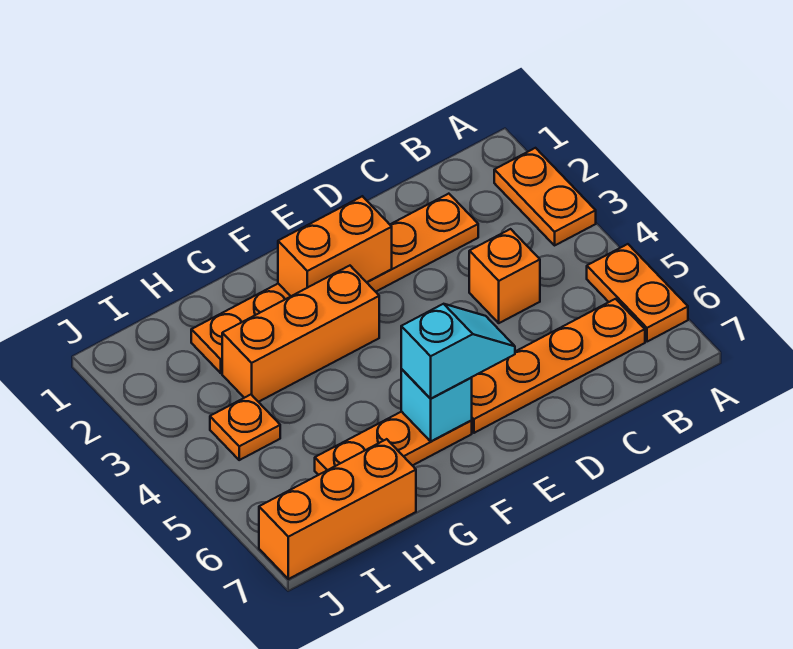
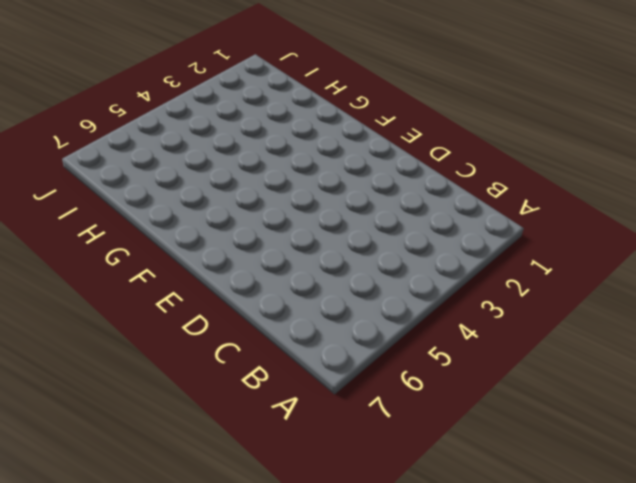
none -> orange 1x2 plate [494,148,596,245]
none -> orange 1x2 plate [587,244,688,342]
none -> orange 1x4 plate [472,299,645,433]

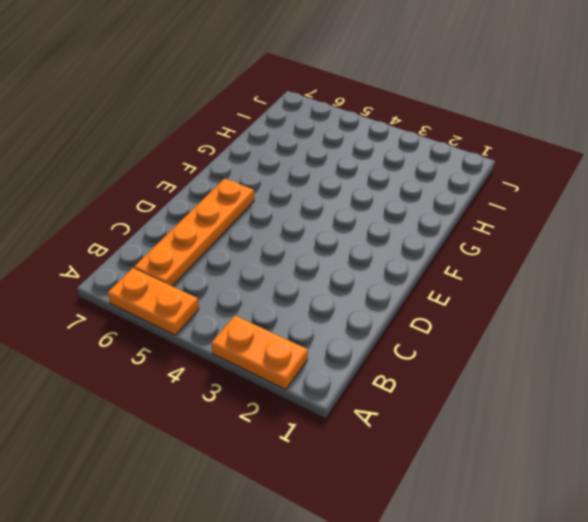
none -> orange 1x6 plate [191,194,478,373]
none -> orange 1x1 brick [469,229,540,323]
none -> orange 1x3 brick [222,266,379,402]

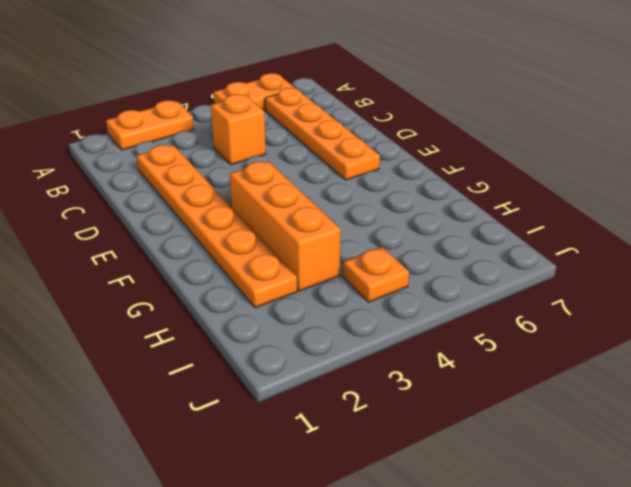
none -> orange 1x3 plate [315,412,472,475]
none -> orange 1x3 brick [259,439,416,579]
none -> orange 1x2 brick [278,196,392,296]

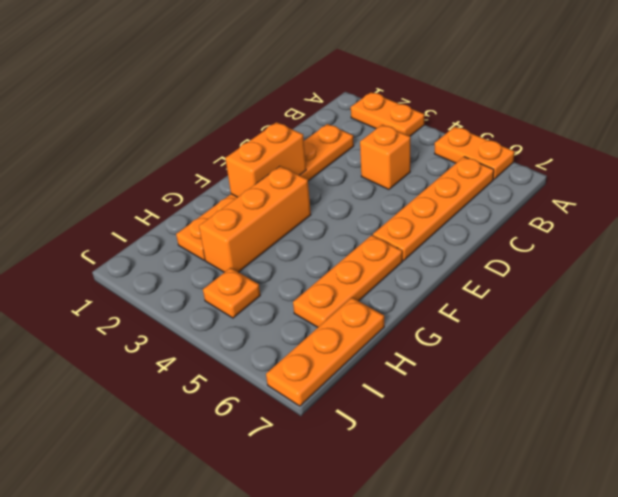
orange 1x3 plate [266,298,384,406] -> orange 1x3 brick [259,439,416,579]
none -> cyan 1x1 brick [401,369,472,441]
none -> cyan 1x2 slope [401,304,515,399]

